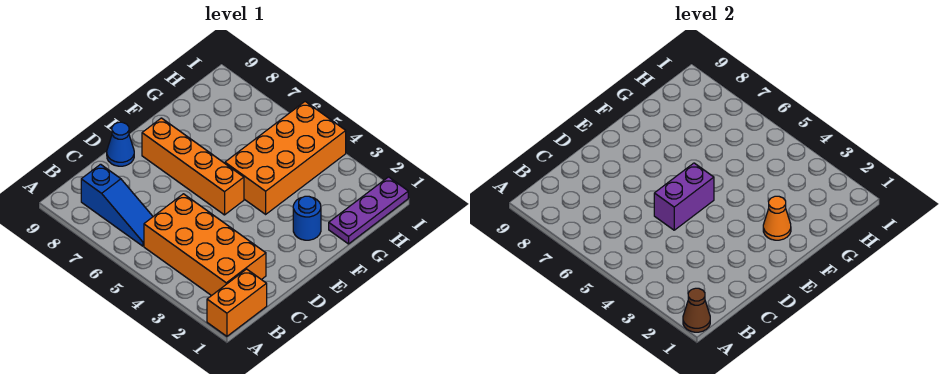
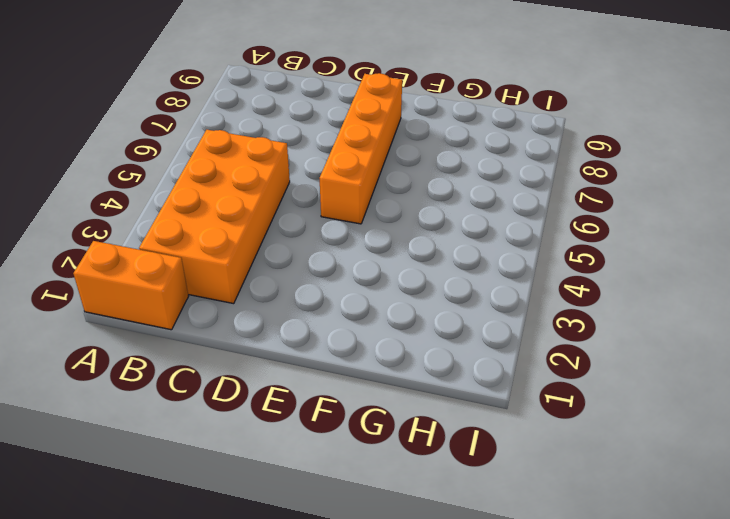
none -> blue 1x3 slope [81,164,153,246]
none -> blue 1x1 cone [107,122,134,166]

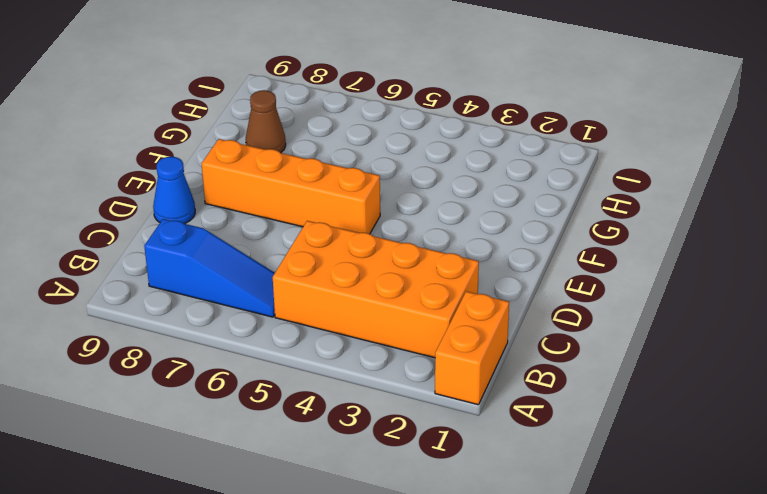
brown 1x1 cone [246,90,286,153] -> brown 1x1 cone moved to [683,288,710,332]
none -> blue 1x1 round brick [293,196,321,240]
none -> orange 2x4 brick [225,102,346,214]

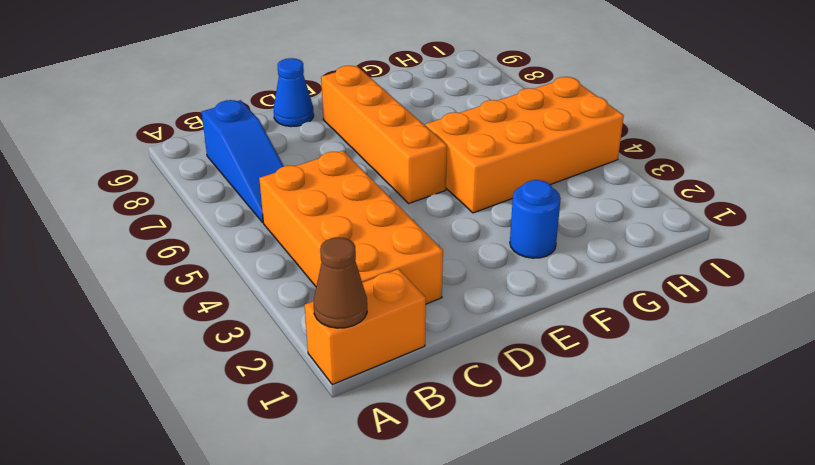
none -> purple 1x3 plate [329,177,408,244]
none -> purple 1x2 brick [654,163,714,230]

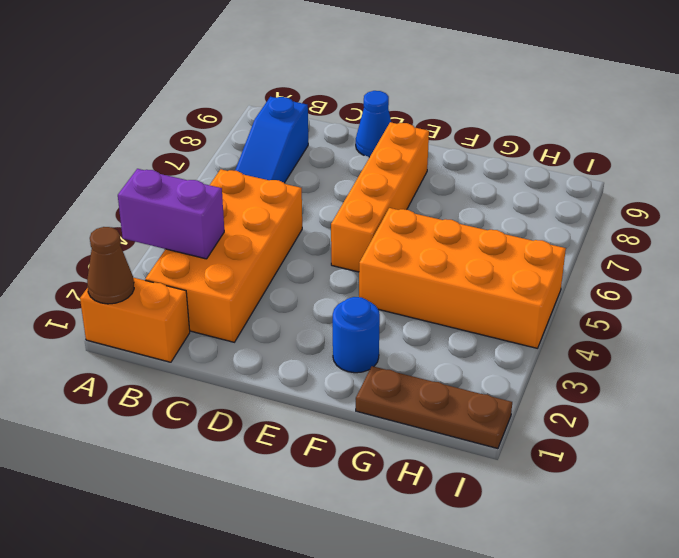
purple 1x2 brick [118,169,224,259] -> purple 1x2 brick moved to [654,163,714,230]
brown 1x3 plate [356,366,512,449] -> purple 1x3 plate [329,177,408,244]
none -> orange 1x1 cone [763,196,791,240]

